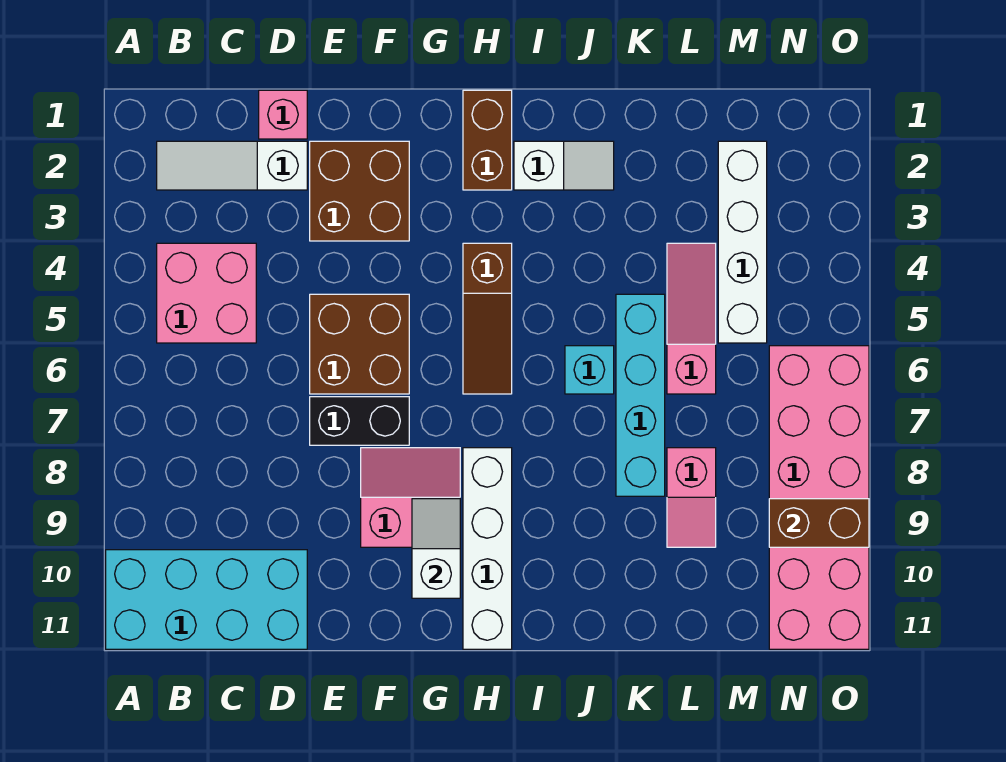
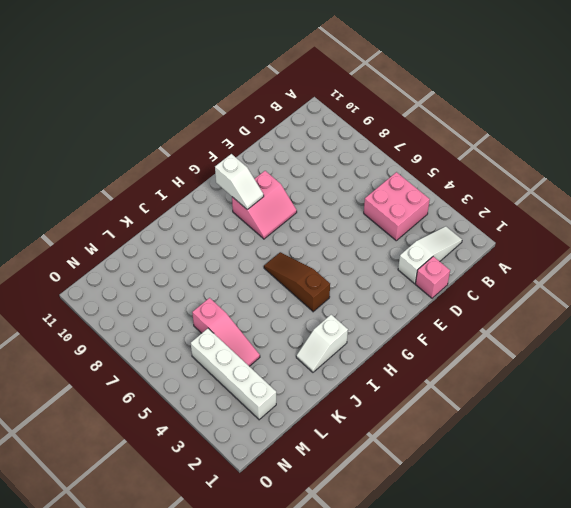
none -> cyan 2x4 brick [106,550,307,649]
none -> brown 2x2 brick [310,141,409,241]
none -> brown 2x2 brick [310,294,409,394]

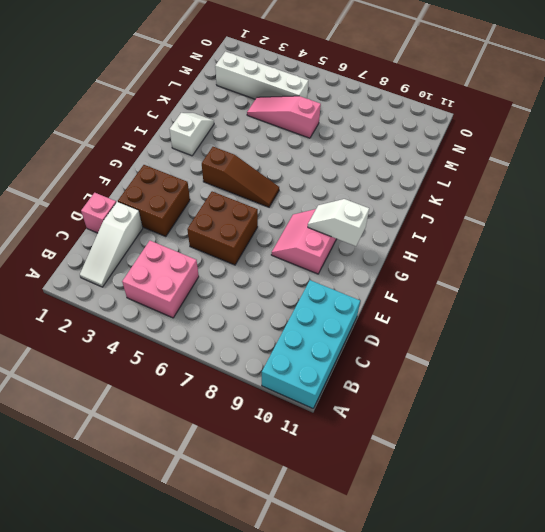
none -> black 1x2 brick [310,397,409,445]
none -> brown 1x2 brick [463,90,512,190]
none -> white 1x4 brick [463,448,512,649]

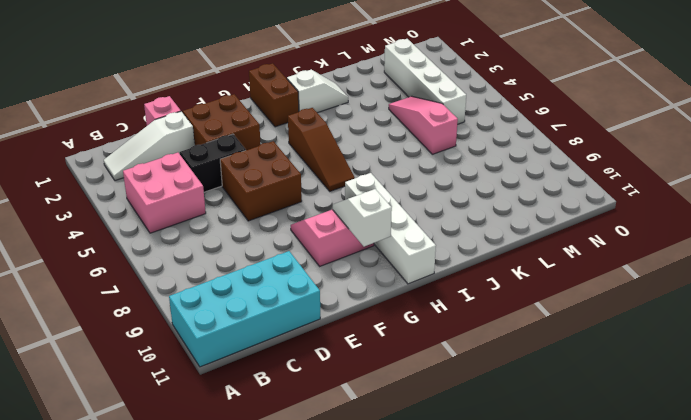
black 1x2 brick [180,134,246,192] -> black 1x2 brick moved to [310,397,409,445]
none -> cyan 1x1 brick [565,346,614,394]
none -> cyan 1x4 brick [616,294,665,496]
none -> pink 1x2 slope [667,448,716,547]

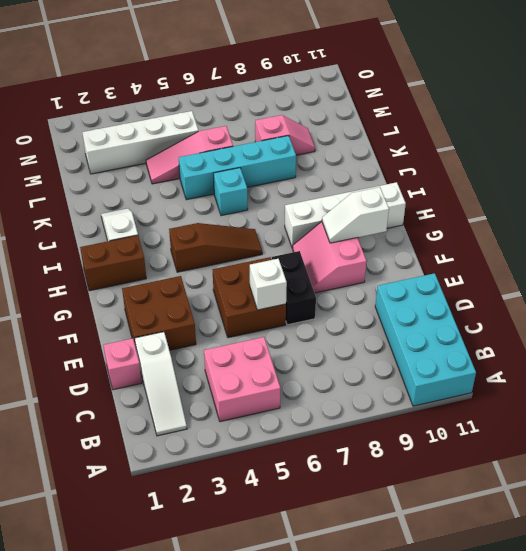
white 1x1 brick [250,259,287,310] -> none
none -> pink 2x6 brick [769,346,869,649]
none -> brown 1x2 brick [769,499,869,547]

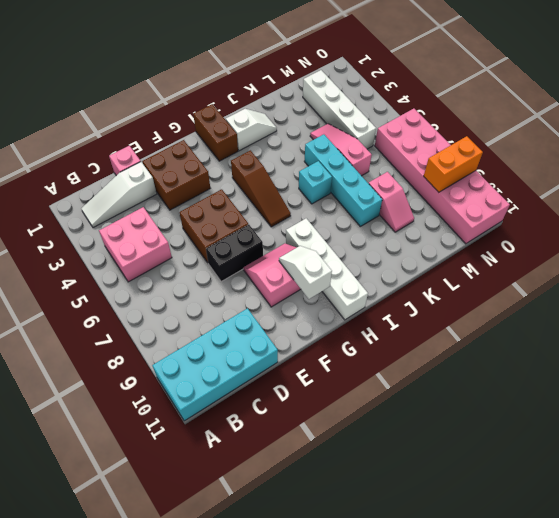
orange 1x2 brick [424,136,483,192] -> brown 1x2 brick [769,499,869,547]

